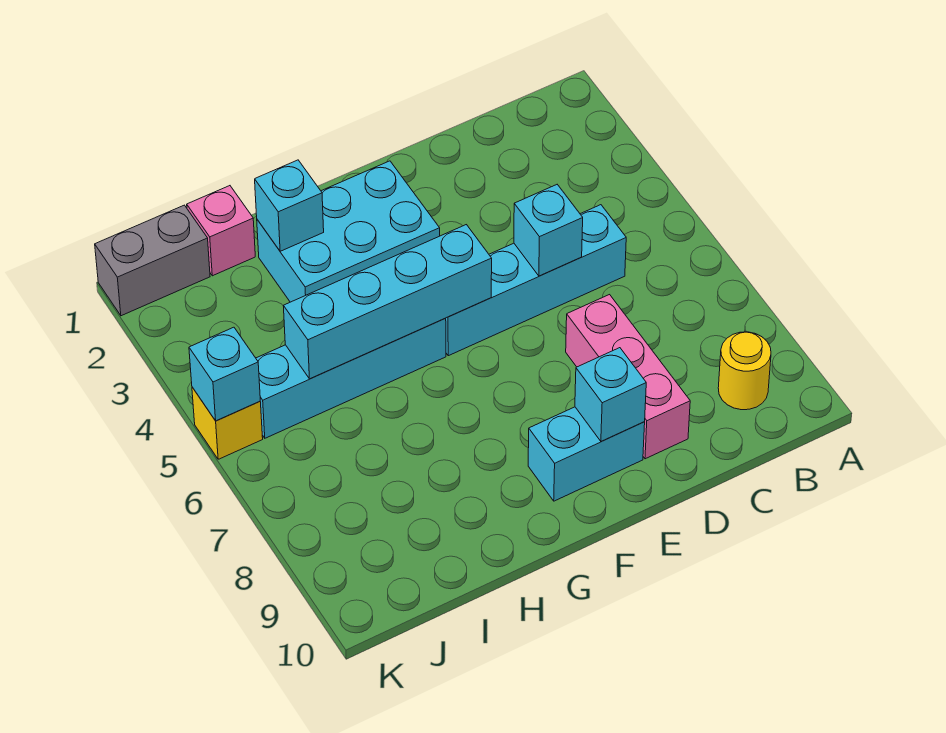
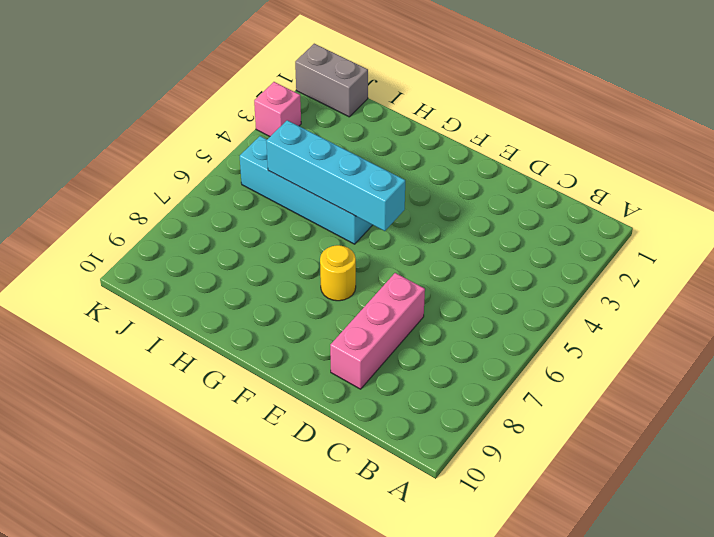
yellow 1x1 round brick [320,245,356,301] -> yellow 1x1 round brick moved to [718,332,771,410]
pink 1x1 brick [254,82,301,136] -> pink 1x1 brick moved to [187,186,255,276]
none -> cyan 1x4 brick [446,205,626,356]
none -> cyan 1x2 brick [528,407,645,501]
none -> cyan 2x3 brick [257,161,440,302]

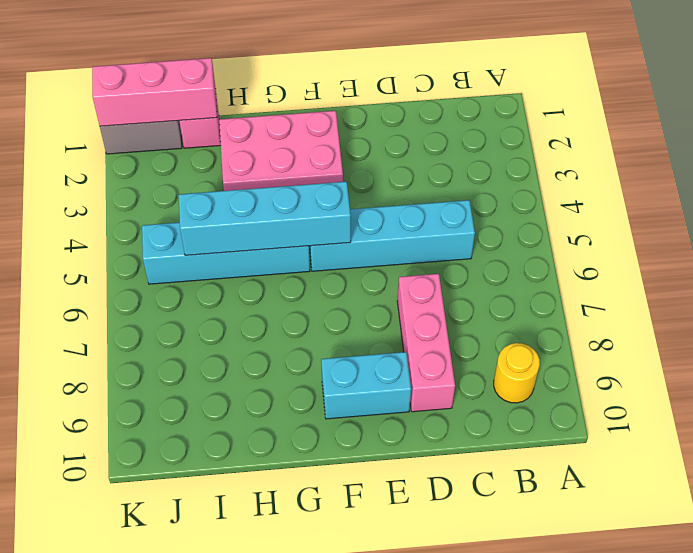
pink 2x3 brick [219,111,343,191] -> cyan 2x3 brick [257,161,440,302]
pink 1x3 brick [92,58,217,126] -> none
none -> yellow 1x1 brick [192,387,263,459]
none -> cyan 1x1 brick [514,185,583,276]
none -> cyan 1x1 brick [575,348,646,442]

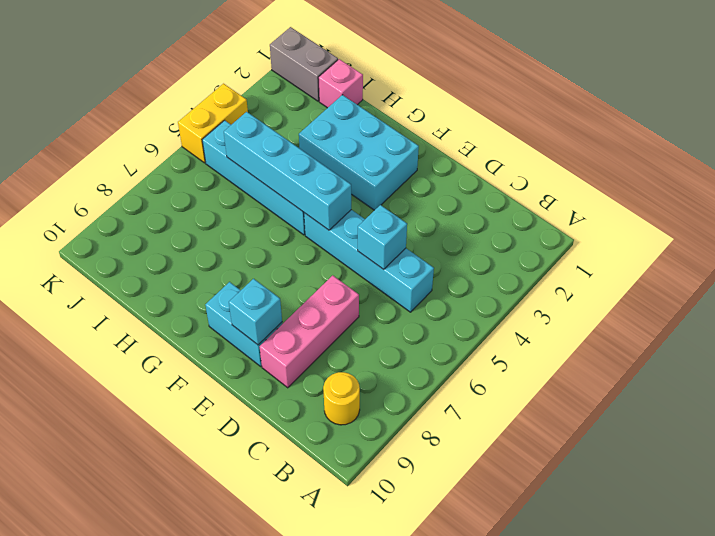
yellow 1x2 brick [178,84,248,163] -> yellow 1x1 brick [192,387,263,459]
none -> cyan 1x1 brick [255,160,324,251]
none -> cyan 1x1 brick [189,327,260,421]

